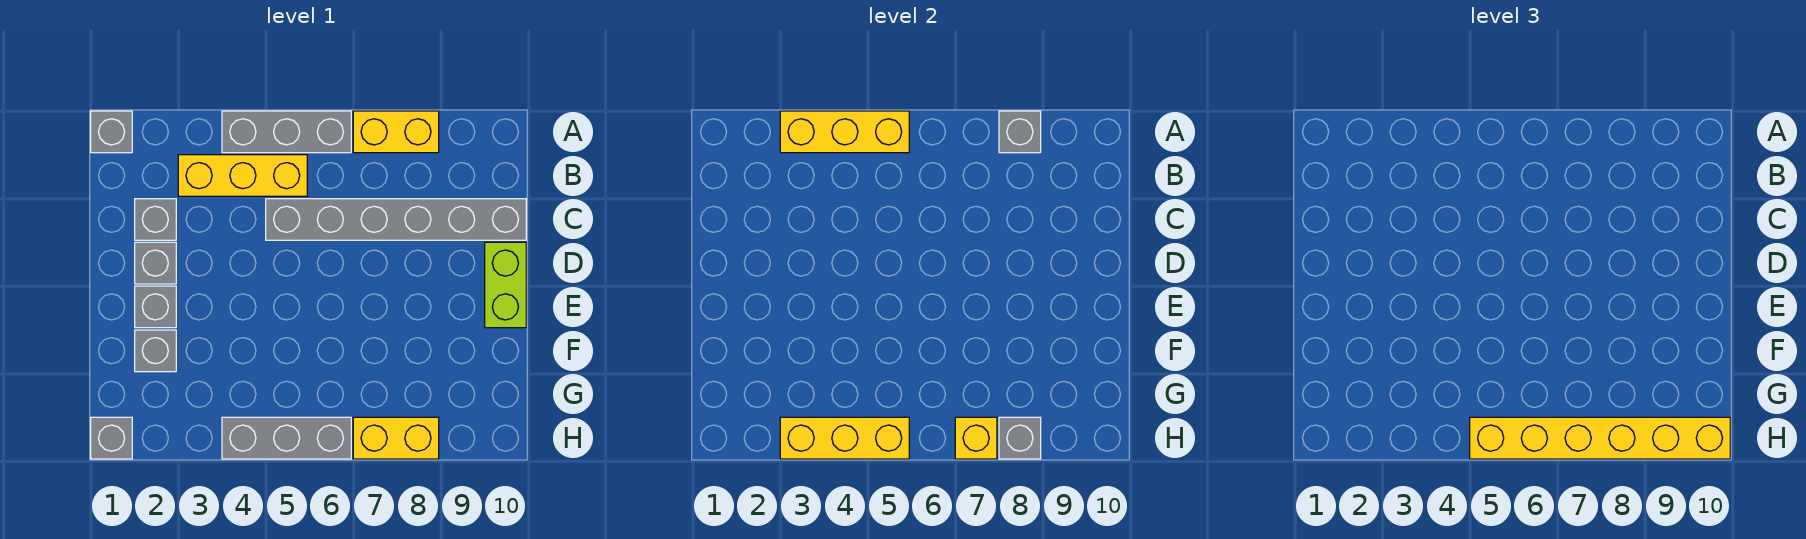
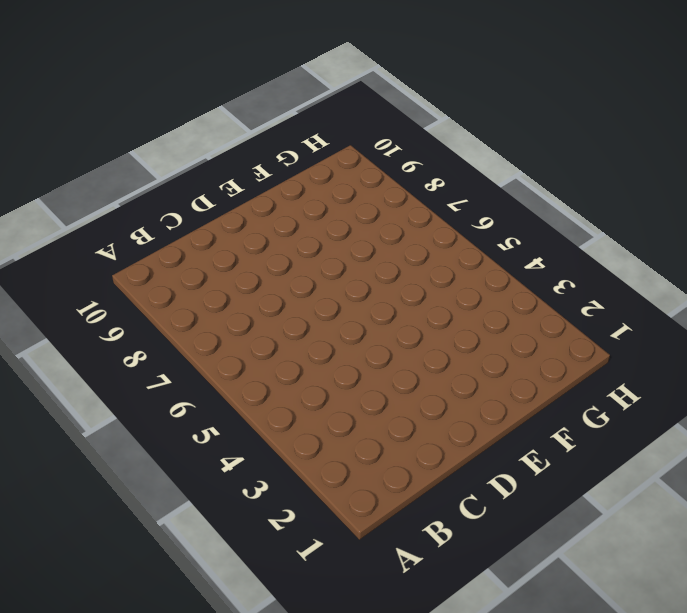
none -> grey 1x1 brick [91,111,132,153]
none -> grey 1x3 brick [222,111,351,153]
none -> yellow 1x2 brick [353,111,439,153]

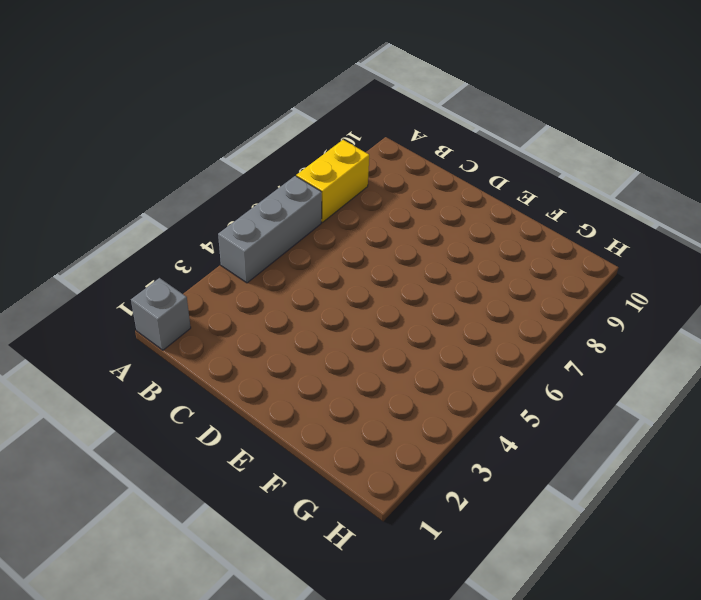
none -> yellow 1x3 brick [178,155,307,196]
none -> grey 1x1 brick [135,199,176,240]
none -> grey 1x6 brick [266,199,526,240]

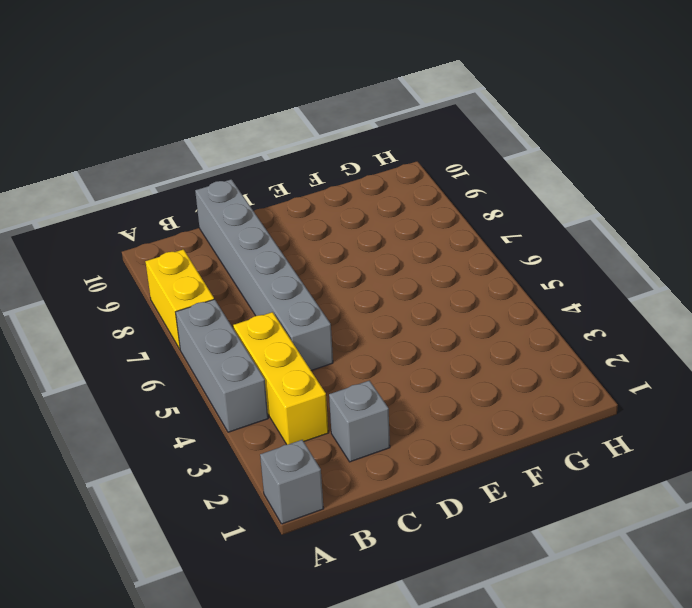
none -> grey 1x1 brick [135,242,176,284]
none -> lime 1x2 brick [485,242,526,328]
none -> grey 1x1 brick [135,286,176,328]

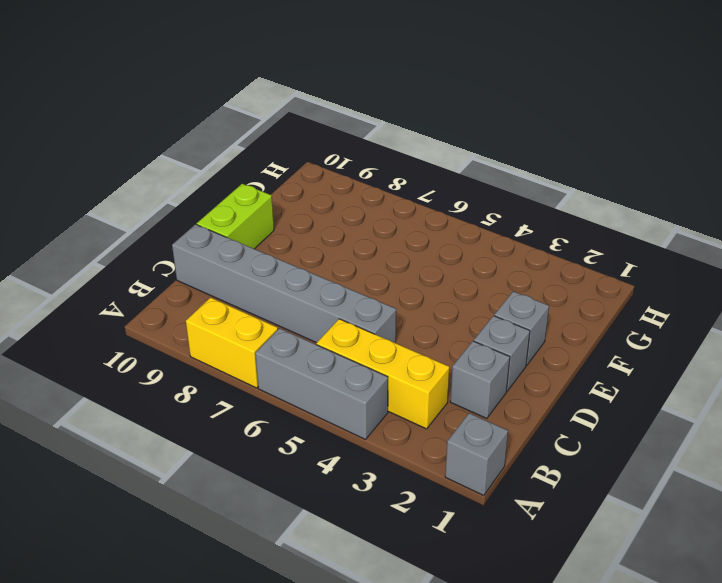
none -> grey 1x1 brick [135,330,176,372]
none -> grey 1x1 brick [91,417,132,459]
none -> grey 1x3 brick [222,417,351,459]

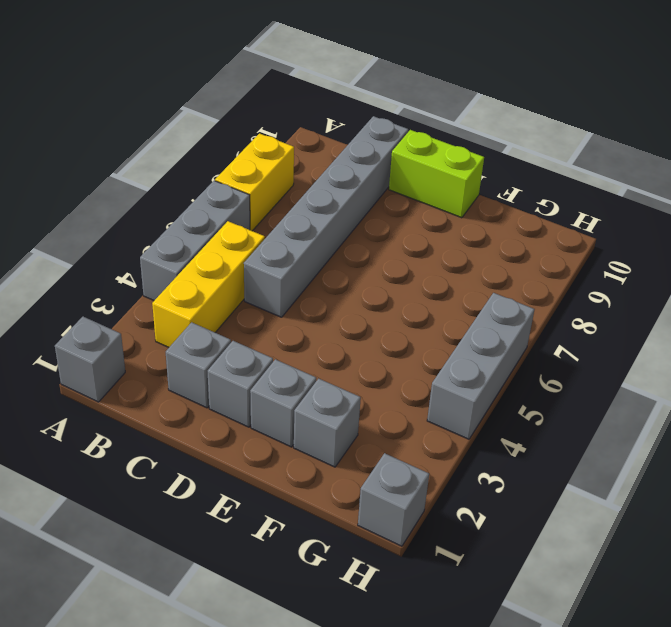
none -> yellow 1x2 brick [353,417,439,459]
none -> yellow 1x3 brick [780,111,909,153]
none -> grey 1x1 brick [999,111,1041,153]

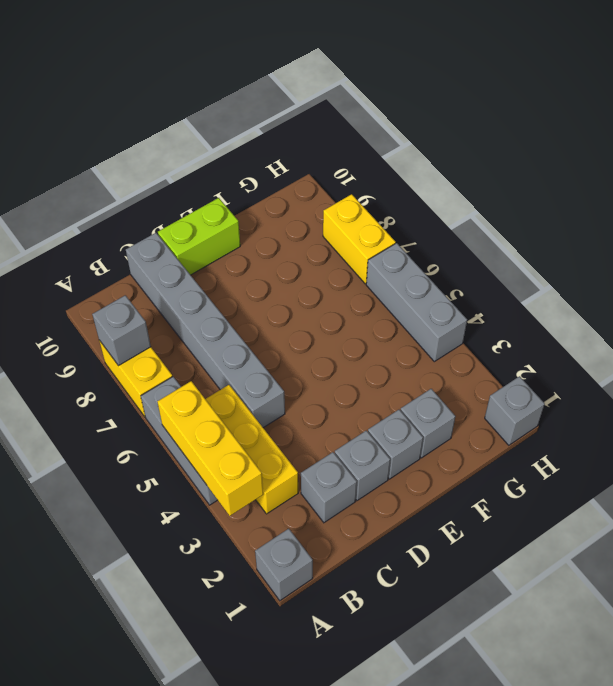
none -> yellow 1x3 brick [780,417,909,459]
none -> yellow 1x1 brick [955,417,997,459]
none -> grey 1x1 brick [999,417,1041,459]

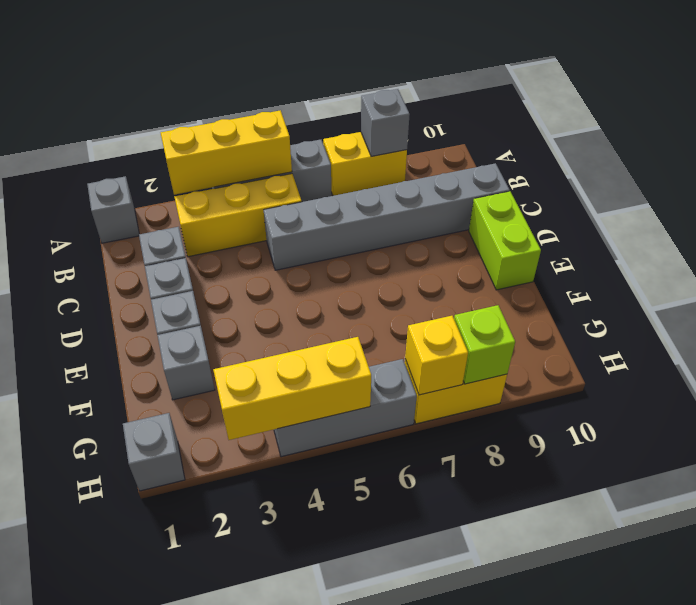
lime 1x1 brick [454,305,515,384] -> grey 1x1 brick [999,417,1041,459]
none -> yellow 1x6 brick [1470,417,1730,459]

